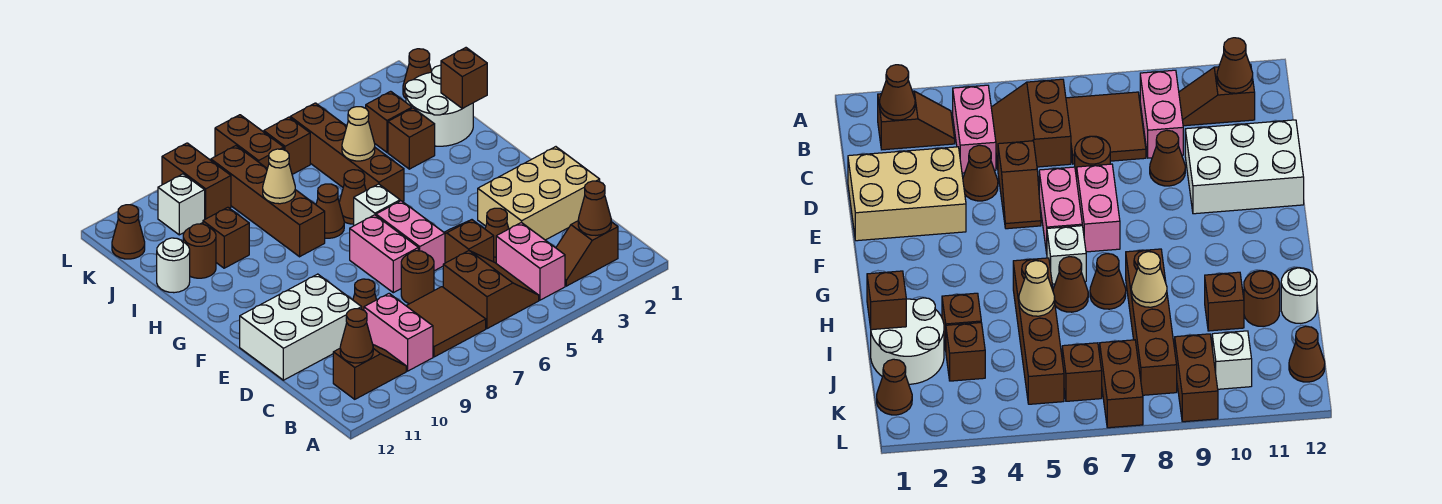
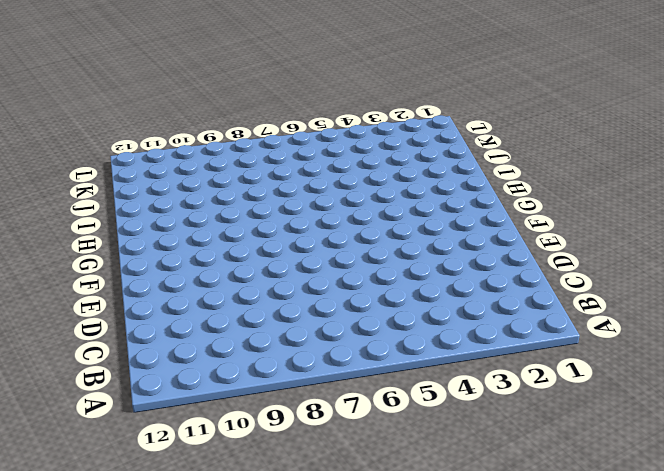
none -> brown 1x2 slope [556,221,618,286]
none -> pink 1x2 brick [496,222,565,300]
none -> brown 2x2 slope [443,251,539,329]
none -> brown 2x2 tile [406,287,486,357]

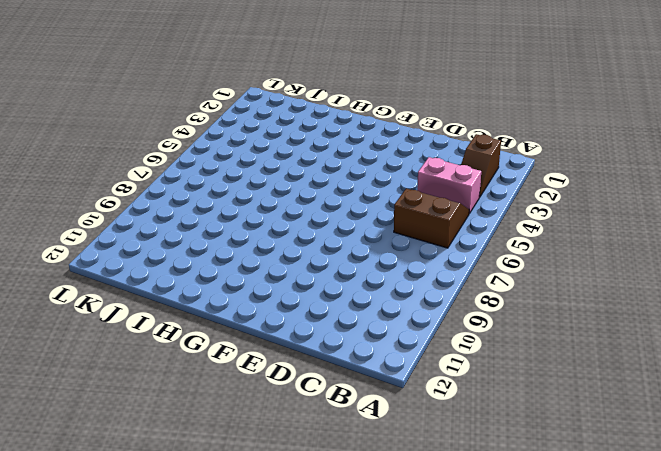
none -> brown 2x2 tile [406,287,486,357]
none -> pink 1x2 brick [364,294,433,371]
none -> brown 1x2 slope [333,345,406,399]
none -> tan 2x3 brick [478,147,600,240]

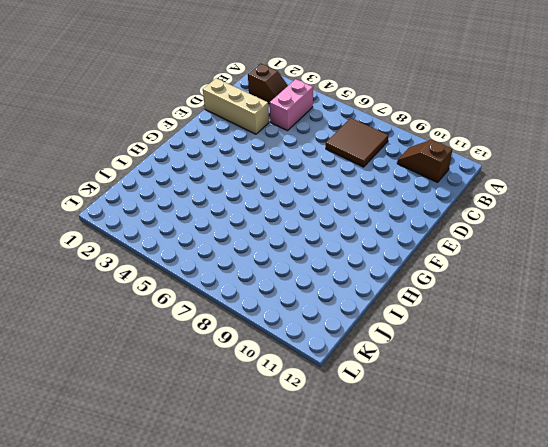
tan 1x3 brick [203,78,269,134] -> tan 2x3 brick [478,147,600,240]
none -> brown 2x2 slope [443,251,539,329]
none -> pink 1x2 brick [364,294,433,371]
none -> brown 1x1 cone [485,208,509,263]
none -> brown 1x2 slope [444,220,494,263]

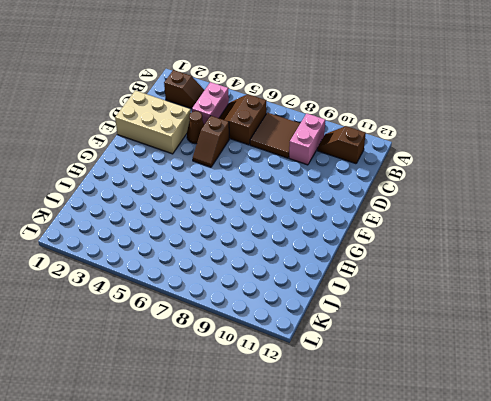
none -> brown 1x1 round brick [401,251,434,304]
none -> brown 1x1 cone [353,279,376,310]
none -> white 2x3 brick [240,274,362,380]
none -> pink 1x2 brick [376,201,445,271]

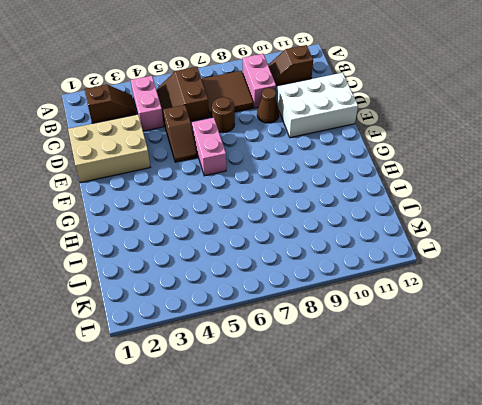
none -> brown 1x1 cone [485,208,509,263]
none -> pink 1x2 brick [350,215,418,293]
none -> white 1x1 brick [354,184,400,226]
none -> brown 1x4 brick [290,103,404,202]

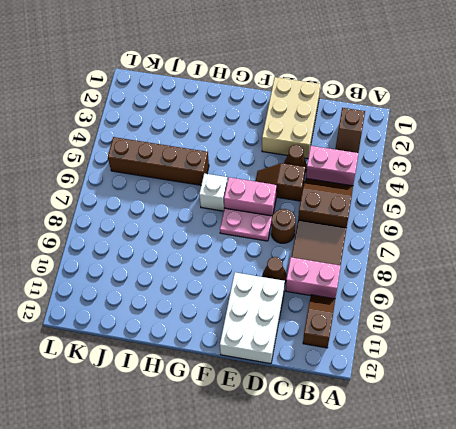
pink 1x2 plate [220,208,272,241] -> pink 1x2 brick [350,215,418,293]
none -> brown 1x1 cone [339,170,366,224]
none -> brown 1x1 cone [316,184,344,238]
none -> brown 1x4 brick [211,146,325,257]
none -> white 2x2 round brick [405,65,473,146]

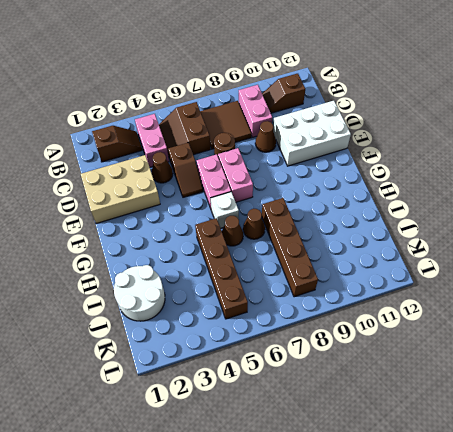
none -> brown 1x1 brick [388,108,435,169]
none -> brown 1x1 brick [203,207,249,268]
none -> brown 1x1 round brick [183,224,216,278]
none -> white 1x1 round brick [157,238,190,293]

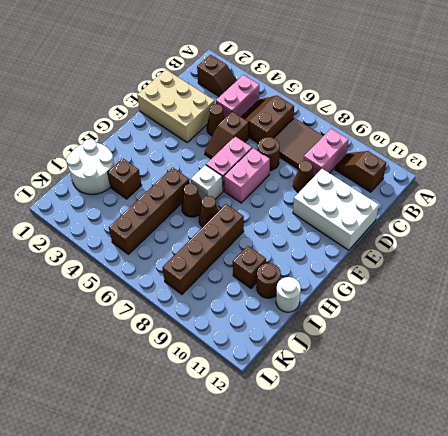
none -> brown 1x1 brick [366,91,412,152]
none -> brown 1x1 cone [403,49,432,98]
none -> brown 1x1 brick [264,117,310,174]
none -> brown 1x2 brick [215,115,284,169]

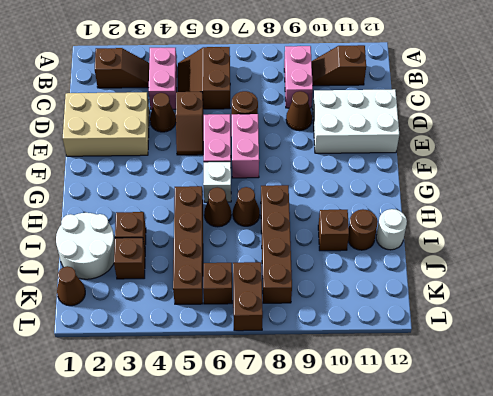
none -> brown 2x2 tile [406,287,486,357]
none -> brown 1x2 brick [162,143,231,219]
none -> white 1x1 brick [158,174,205,235]
none -> brown 1x1 cone [112,205,145,259]

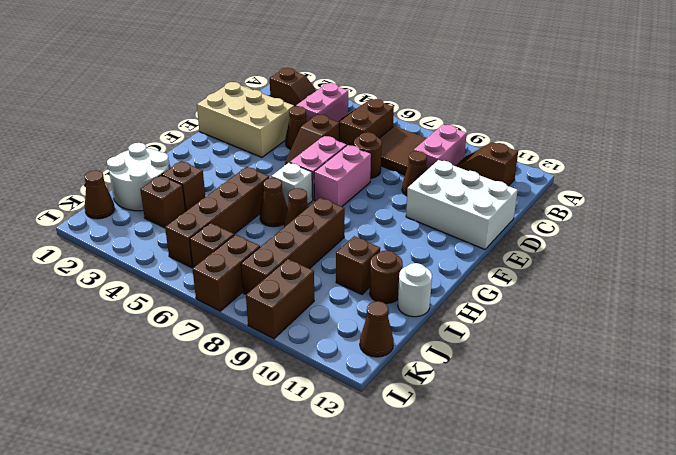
none -> white 1x1 brick [158,174,205,235]
none -> brown 1x1 cone [578,181,611,235]
none -> brown 1x1 cone [340,309,373,363]
none -> brown 1x1 brick [441,48,487,109]

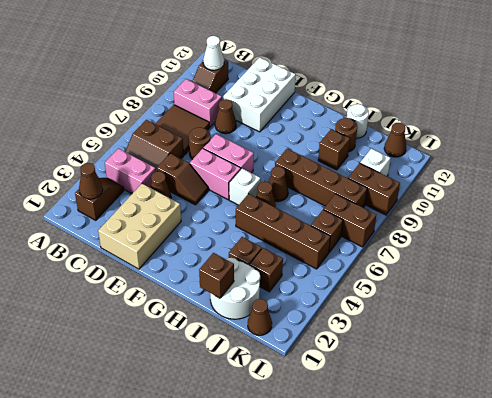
white 1x1 cone [203,36,224,70] -> brown 1x1 cone [340,309,373,363]
none -> tan 1x1 cone [342,107,375,161]
none -> tan 1x1 cone [263,149,295,204]

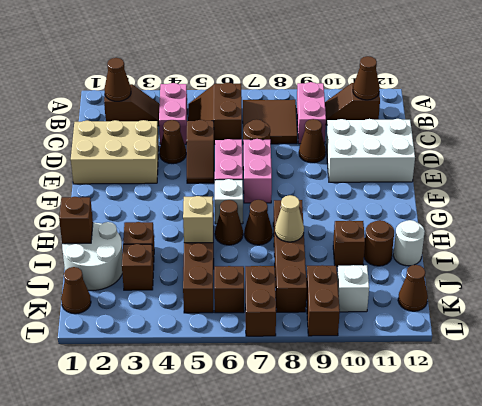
tan 1x1 brick [183,196,213,243] -> tan 1x1 cone [342,107,375,161]

